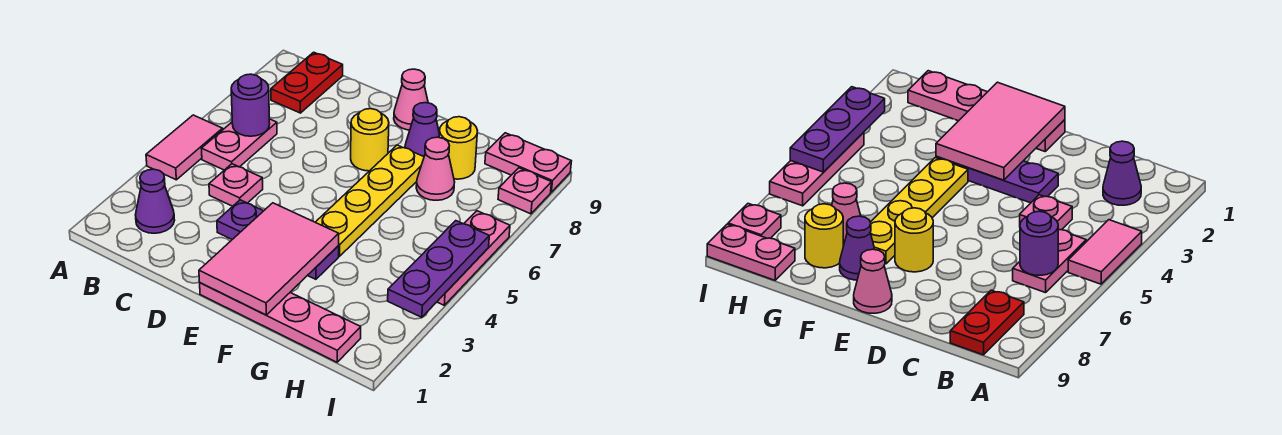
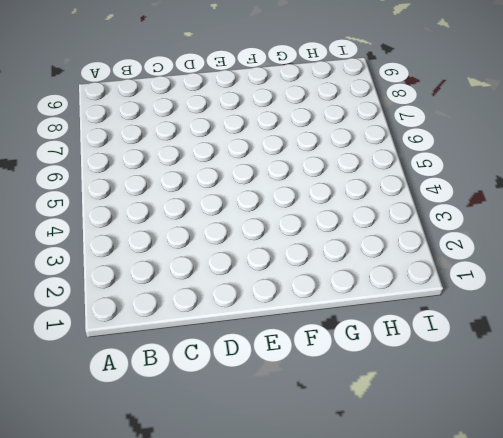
none -> pink 1x2 tile [146,115,223,180]
none -> purple 1x1 cone [136,169,175,233]
none -> pink 1x2 plate [202,119,277,170]

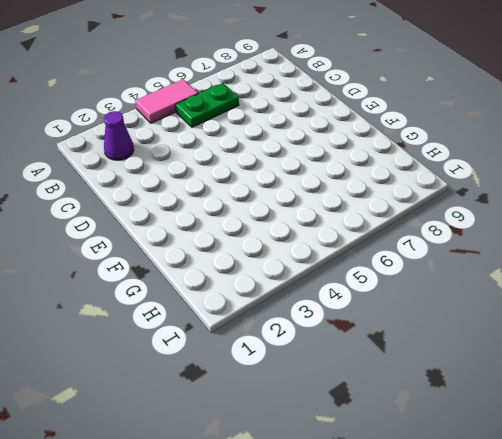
green 1x2 plate [176,83,239,127] -> pink 1x2 plate [202,119,277,170]
none -> red 1x2 plate [271,52,343,113]
none -> pink 1x1 plate [209,164,263,206]
none -> purple 1x3 plate [217,200,339,279]

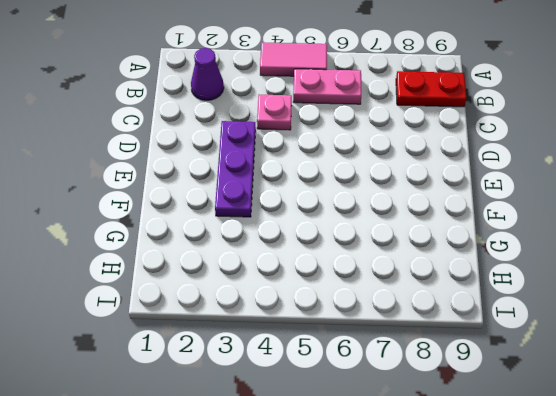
none -> pink 1x4 plate [200,283,361,362]
none -> yellow 1x1 round brick [351,109,389,171]
none -> pink 1x1 cone [394,69,428,130]

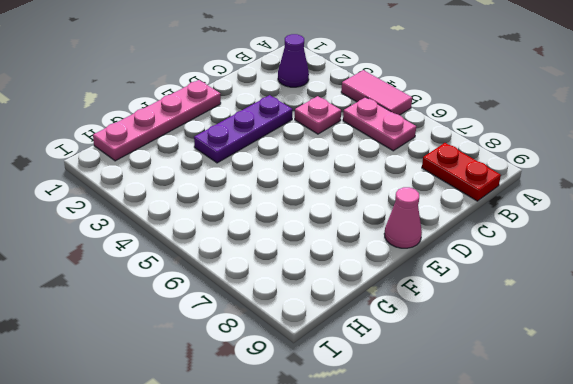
none -> yellow 1x1 round brick [351,109,389,171]
none -> yellow 1x4 plate [315,145,424,256]
none -> purple 1x1 cone [405,103,439,156]

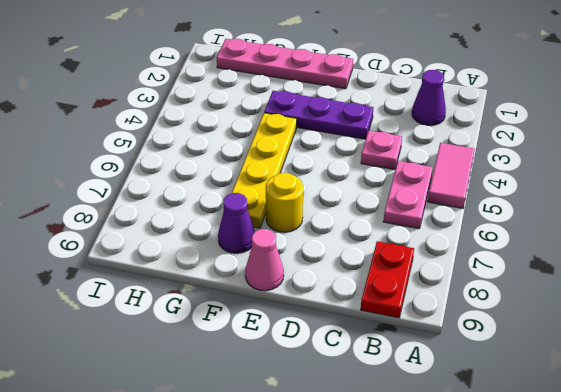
none -> pink 1x1 cone [416,137,455,200]
none -> yellow 1x1 round brick [439,117,478,179]
none -> pink 1x2 plate [485,133,571,192]

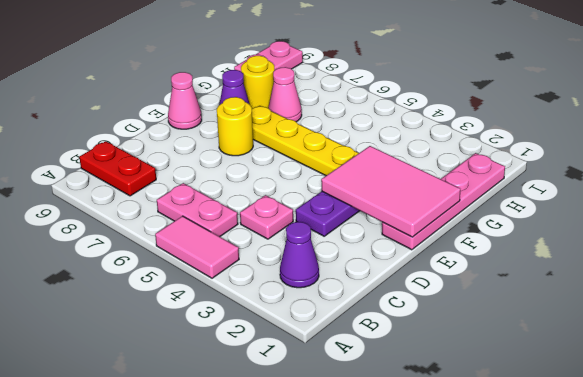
none -> pink 1x3 plate [437,211,510,305]
none -> pink 1x1 plate [498,168,551,214]
none -> purple 1x1 round brick [231,74,270,136]

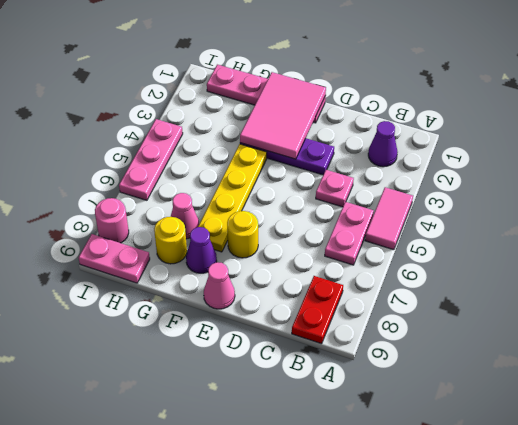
pink 1x1 round brick [95,198,129,243] -> pink 1x1 plate [498,168,551,214]
none -> purple 1x1 round brick [231,74,270,136]
none -> purple 1x3 plate [388,221,489,317]

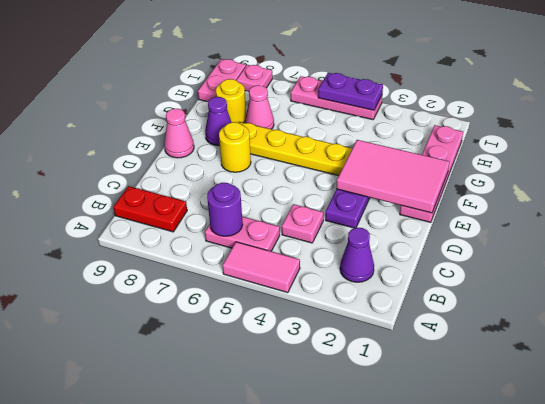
purple 1x2 plate [318,73,383,110] -> purple 1x3 plate [388,221,489,317]

